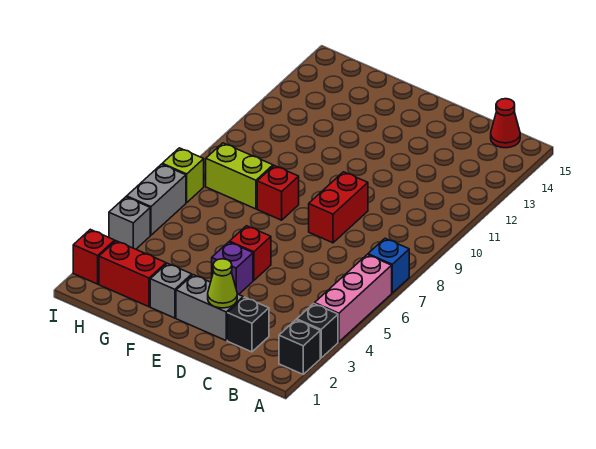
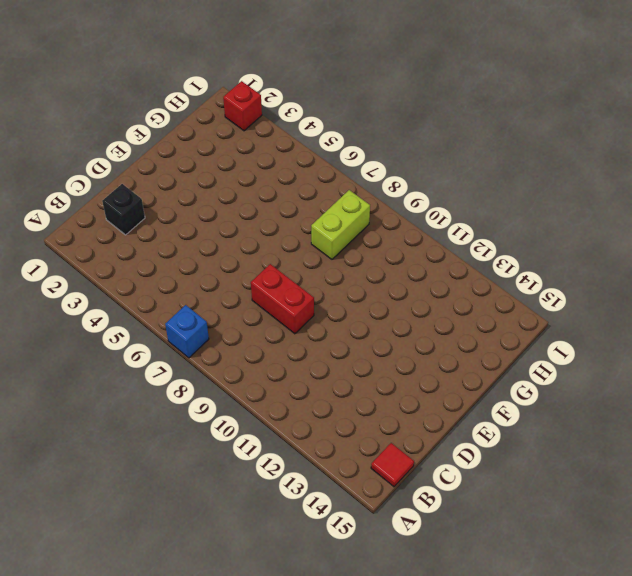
red 1x1 tile [371,443,414,487] -> red 1x1 cone [491,99,520,148]
none -> black 1x1 brick [279,320,320,374]
none -> black 1x1 brick [297,304,338,358]
none -> pink 1x3 brick [315,255,392,342]

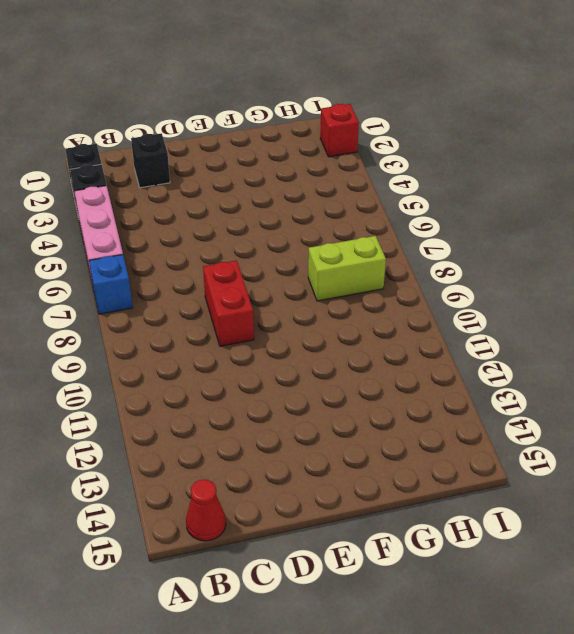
none -> grey 1x2 brick [176,275,243,340]
none -> purple 1x1 brick [212,242,253,294]
none -> red 1x1 brick [230,226,271,280]

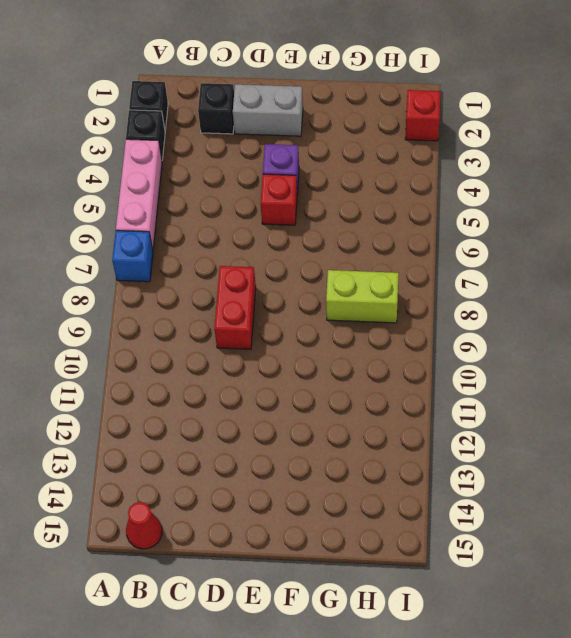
none -> grey 1x1 brick [150,263,192,318]
none -> red 1x1 brick [257,166,299,220]
none -> red 1x2 brick [99,241,166,307]

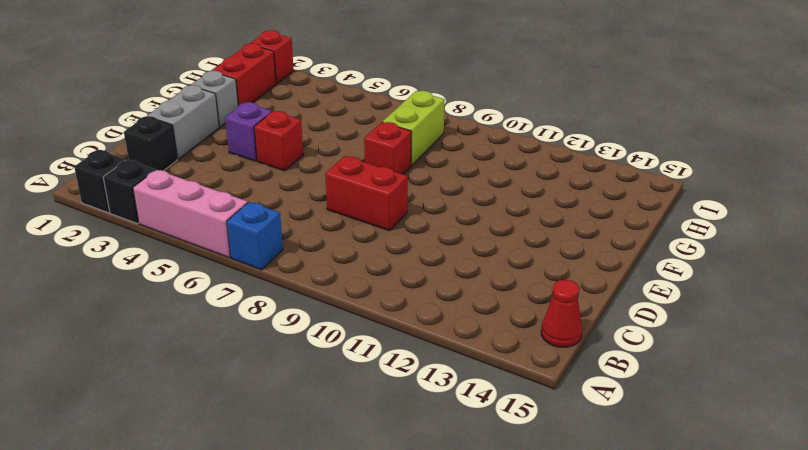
none -> grey 1x1 brick [109,197,150,249]
none -> grey 1x2 brick [127,164,186,235]
none -> lime 1x1 brick [162,148,204,203]

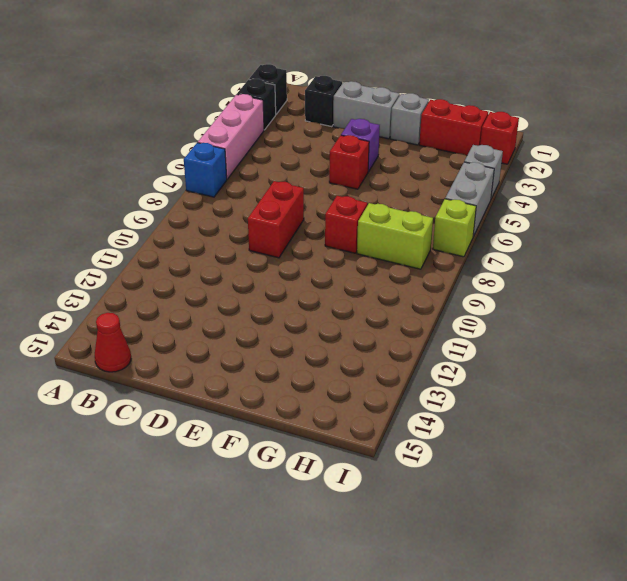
none -> lime 1x1 cone [208,259,237,308]

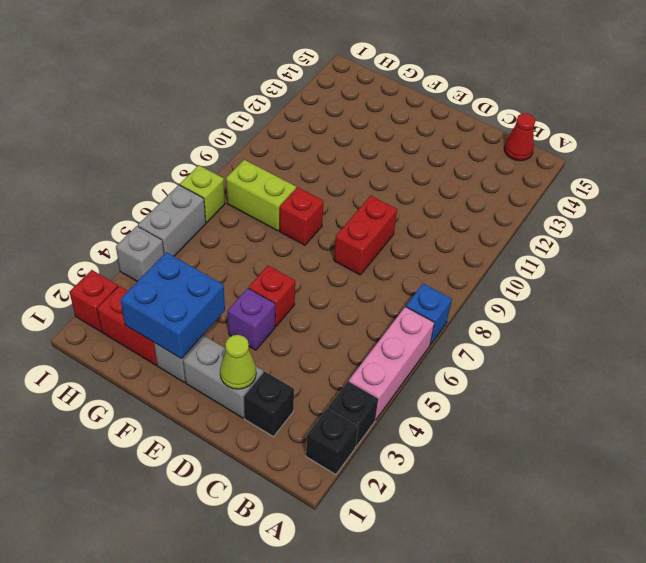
blue 2x2 brick [120,252,225,359] -> none

